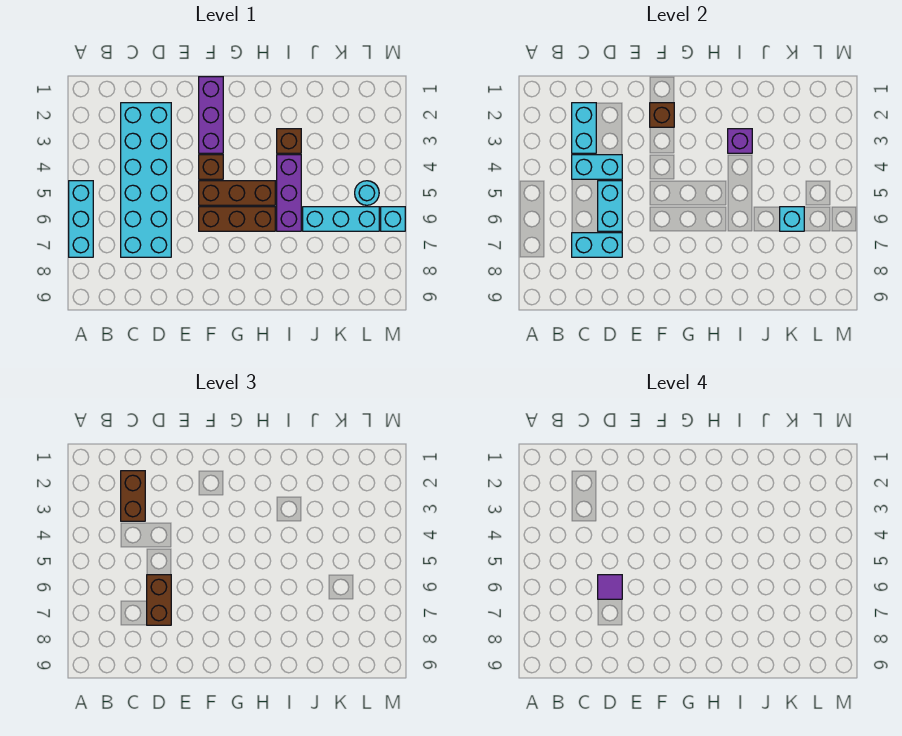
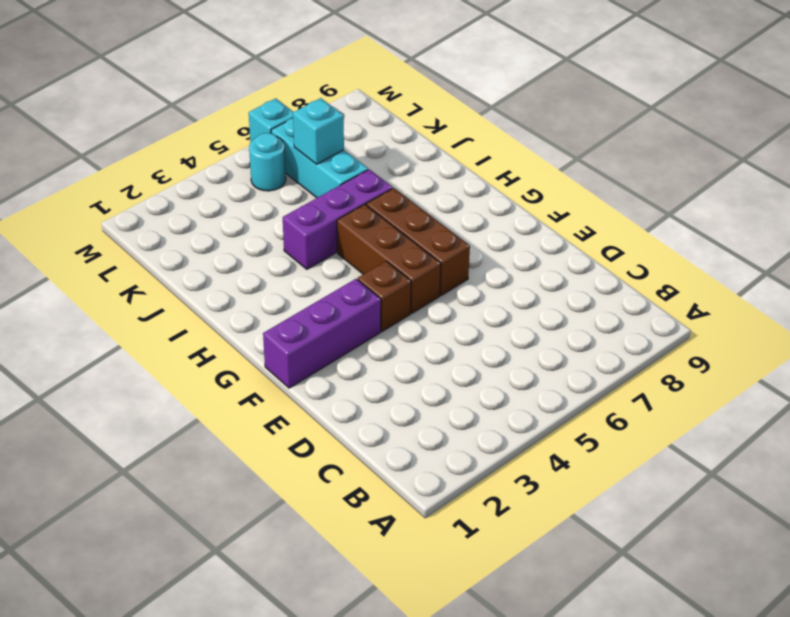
none -> cyan 1x3 brick [69,181,93,257]
none -> cyan 2x6 brick [121,103,171,257]
none -> brown 1x1 brick [277,129,301,153]

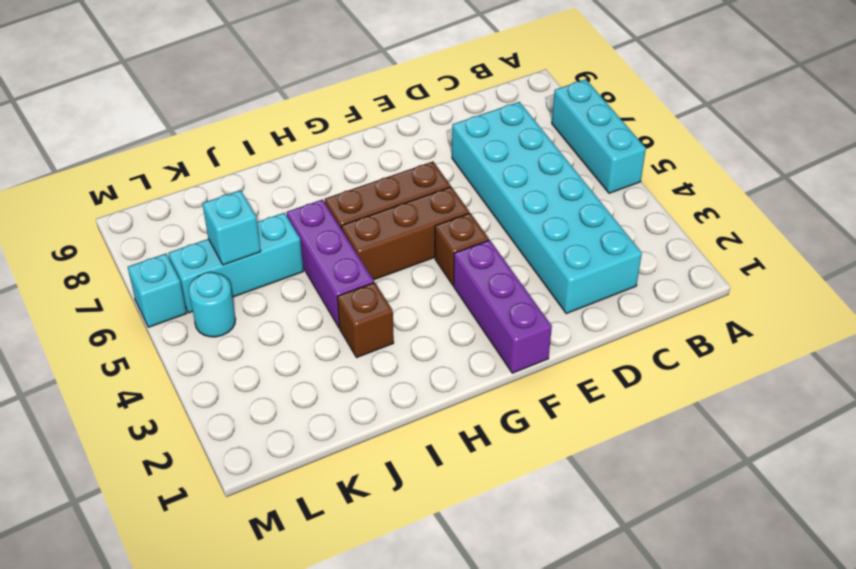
none -> cyan 1x2 brick [572,103,596,153]
none -> cyan 1x2 brick [572,155,622,179]
none -> cyan 1x2 brick [572,233,622,257]

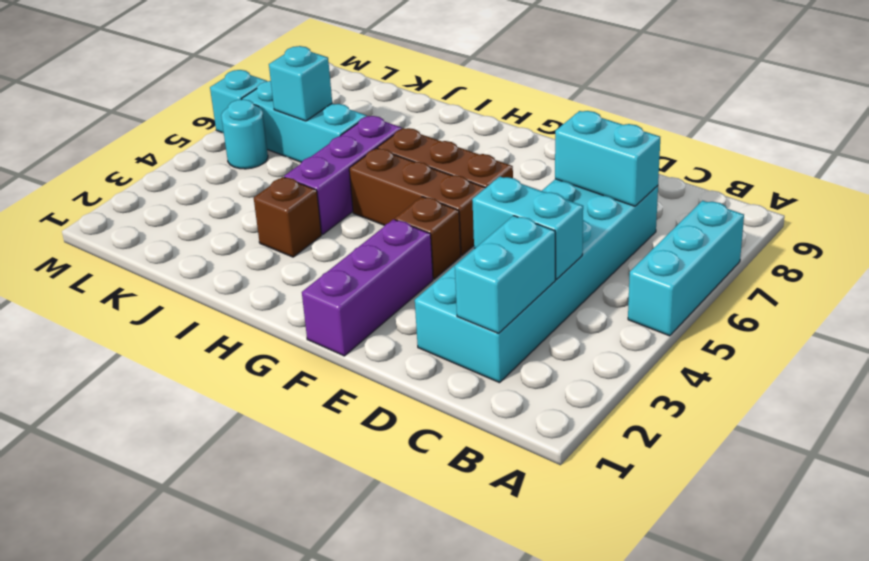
none -> cyan 1x2 brick [598,181,622,231]
none -> brown 1x1 brick [650,103,674,127]
none -> purple 1x1 brick [728,129,752,153]

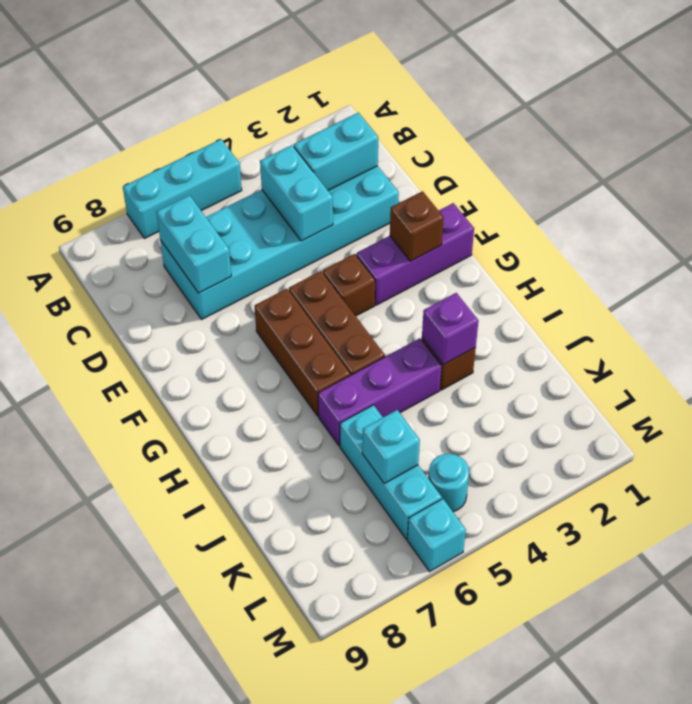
none -> cyan 1x2 brick [598,181,622,231]
none -> brown 1x2 brick [121,471,145,521]
none -> brown 1x2 brick [147,575,171,625]

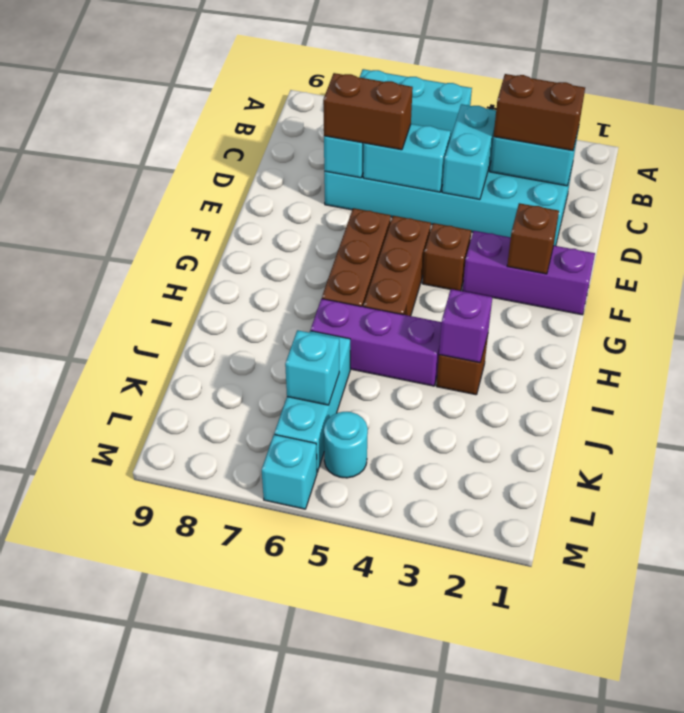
none -> purple 1x1 tile [598,575,622,599]

